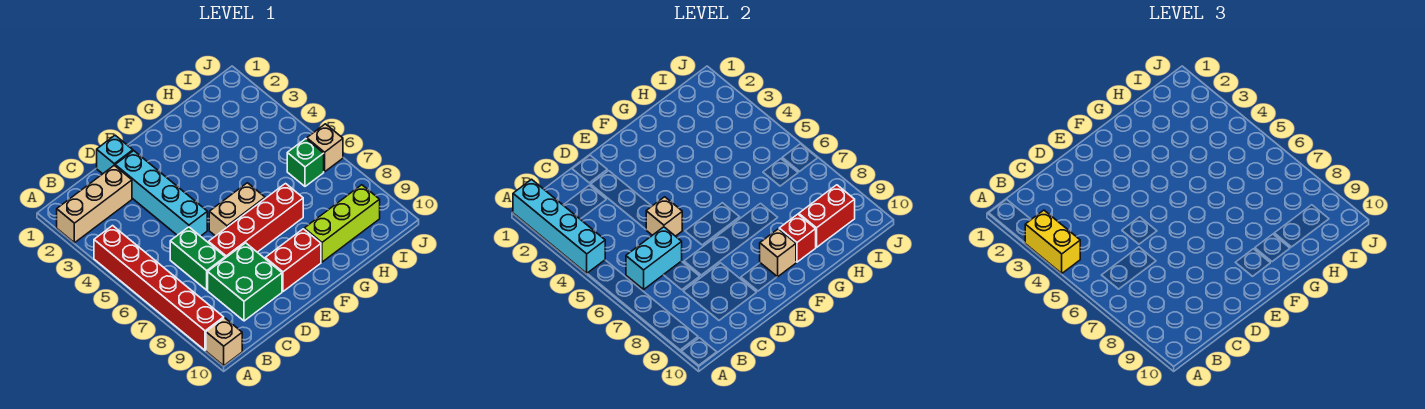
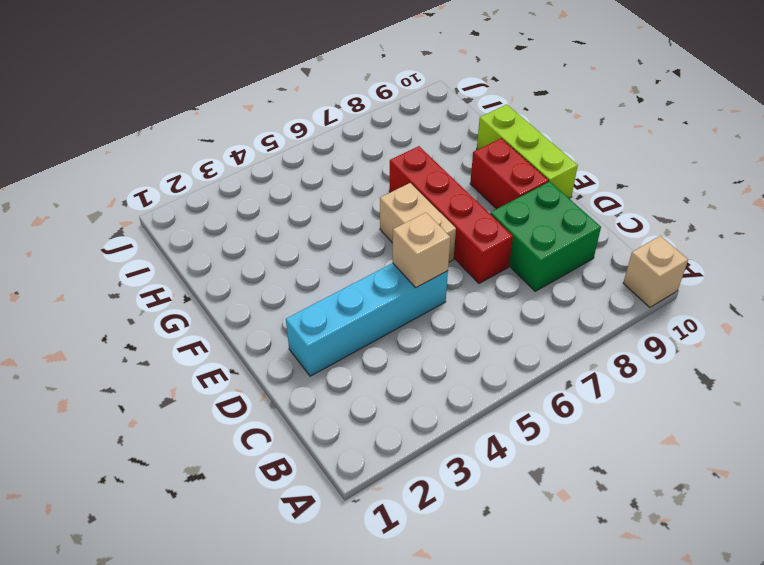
lime 1x3 brick [477,104,578,198] -> lime 1x3 brick moved to [304,185,380,262]
none -> tan 1x3 brick [57,165,132,243]
none -> red 1x6 brick [94,226,224,350]
none -> green 1x2 brick [170,227,225,290]

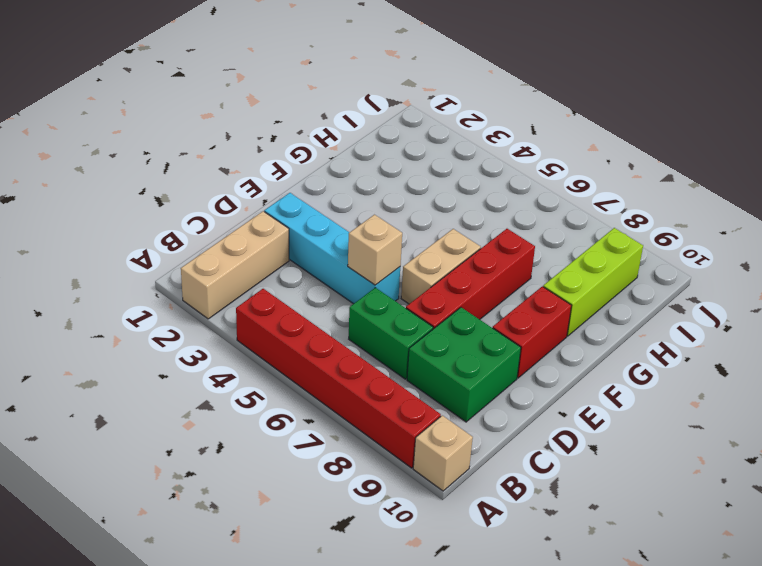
none -> cyan 1x1 brick [97,135,133,174]
none -> green 1x1 brick [287,139,324,186]
none -> tan 1x1 brick [307,124,343,172]

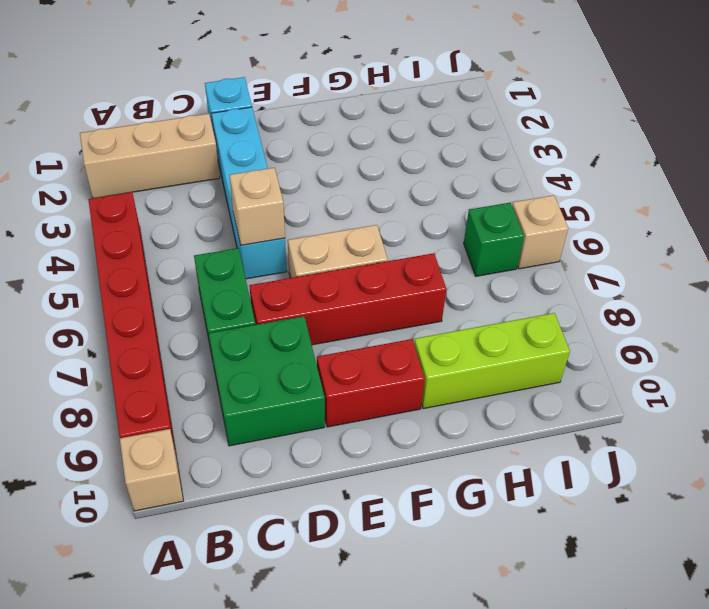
none -> cyan 1x4 brick [513,179,605,273]
none -> cyan 1x2 brick [626,227,682,289]
none -> tan 1x1 brick [760,229,796,277]

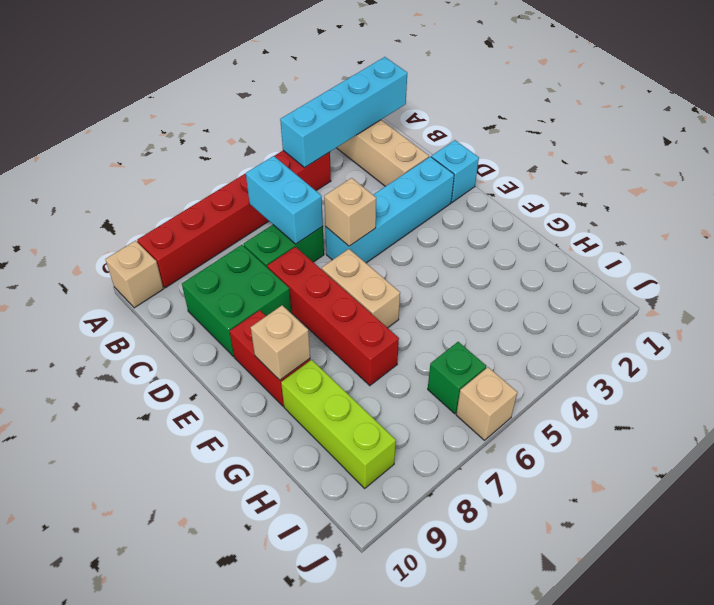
none -> red 1x1 brick [779,214,816,262]
none -> red 1x2 brick [799,185,855,247]
none -> yellow 1x2 brick [1025,210,1080,273]

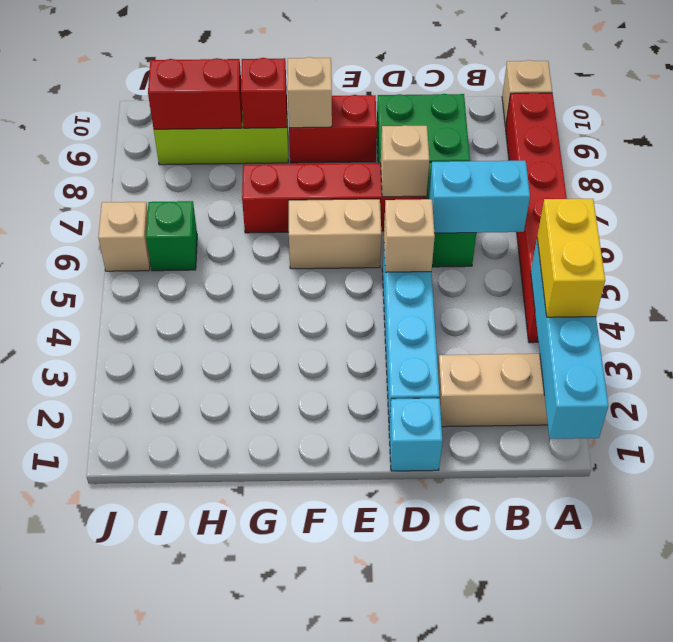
tan 1x1 brick [381,125,429,197] -> none

